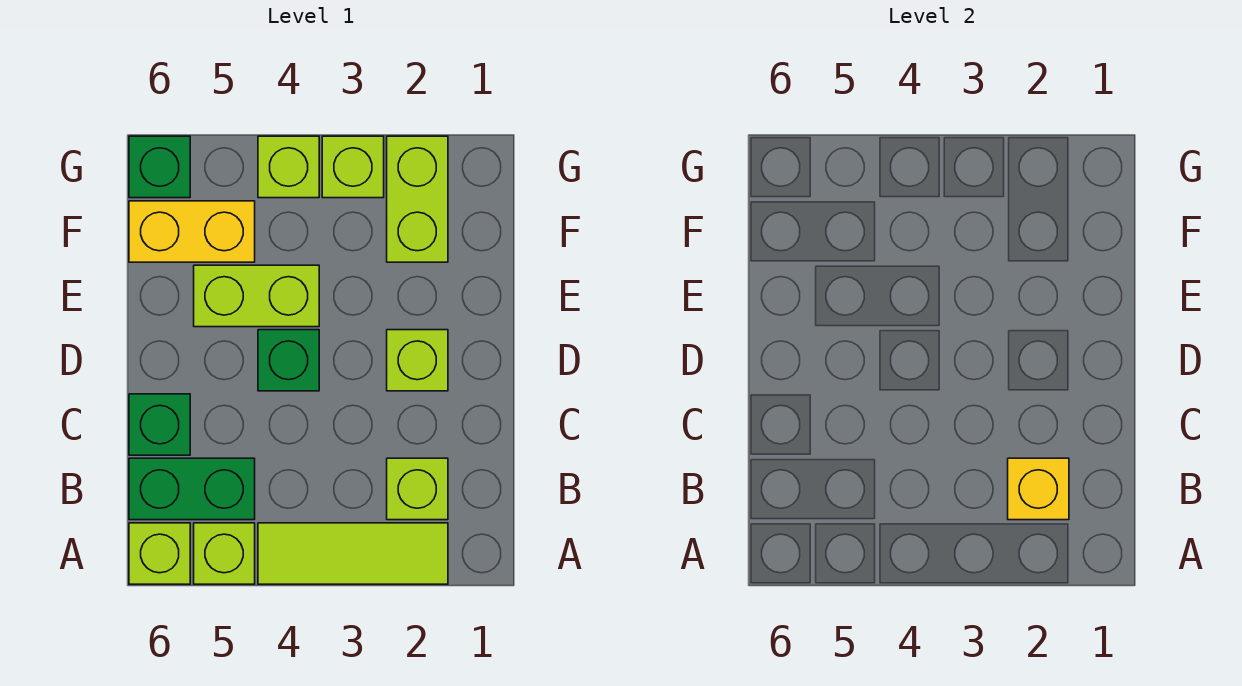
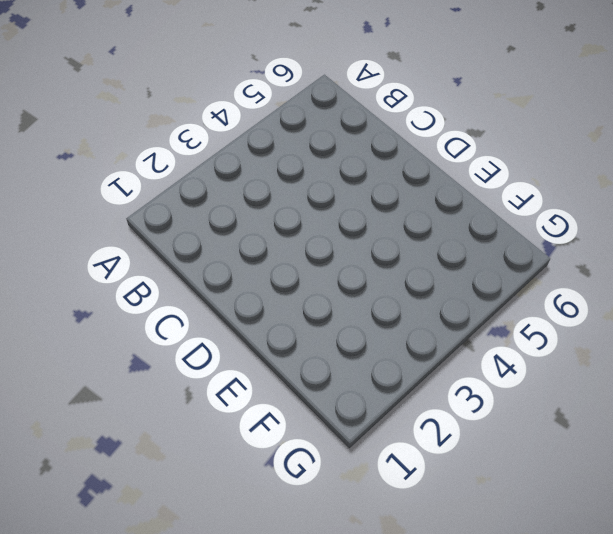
none -> lime 1x3 tile [258,523,448,584]
none -> lime 1x1 brick [194,523,255,584]
none -> lime 1x1 brick [129,523,190,584]

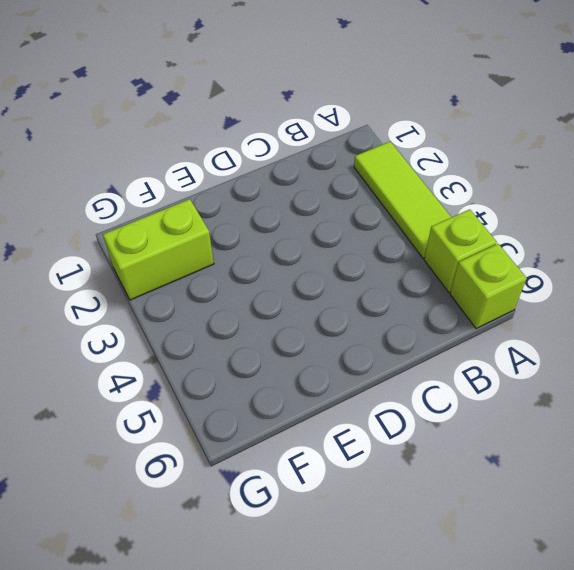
none -> lime 1x1 brick [387,458,448,520]
none -> green 1x2 brick [129,458,255,520]
none -> green 1x1 brick [129,394,190,455]

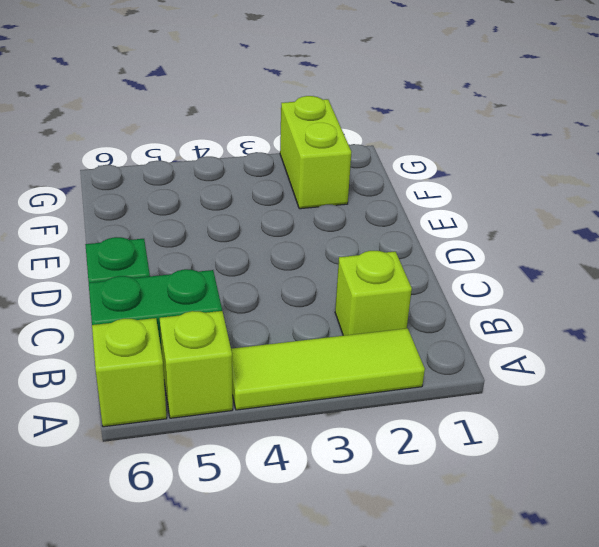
none -> lime 1x1 brick [387,330,448,391]
none -> green 1x1 brick [258,330,319,391]
none -> lime 1x2 brick [194,265,319,327]

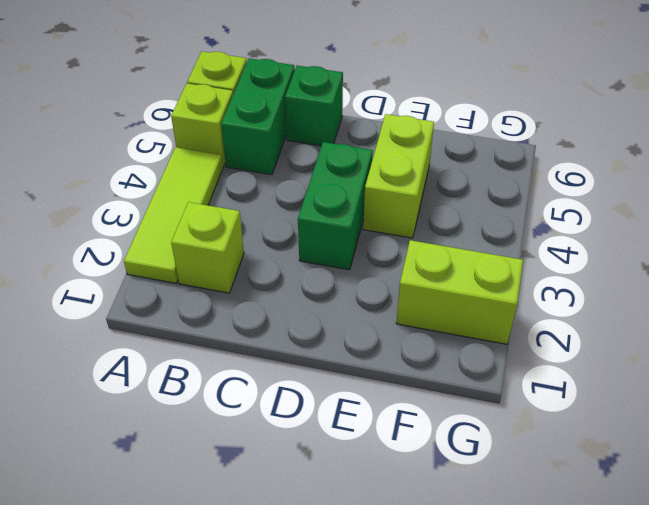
green 1x2 brick [298,142,373,270] -> green 1x1 brick [258,330,319,391]
none -> lime 1x1 brick [387,330,448,391]
none -> yellow 1x2 brick [129,201,255,262]
none -> lime 1x1 brick [322,136,384,198]

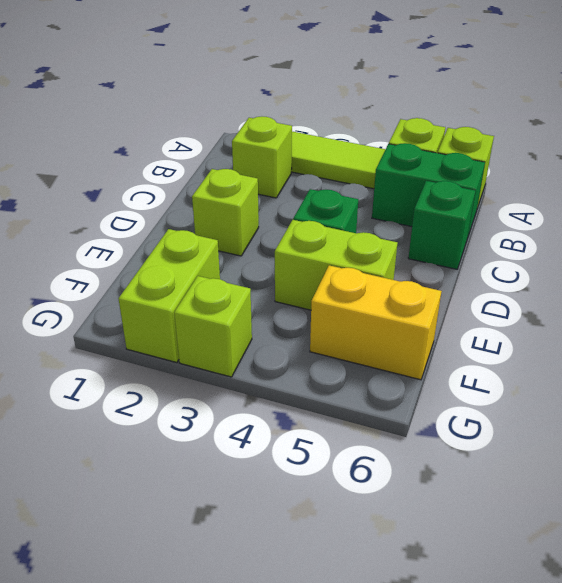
none -> lime 1x1 brick [258,136,319,198]
none -> green 1x1 brick [129,136,190,198]
none -> yellow 1x1 brick [1008,458,1069,520]

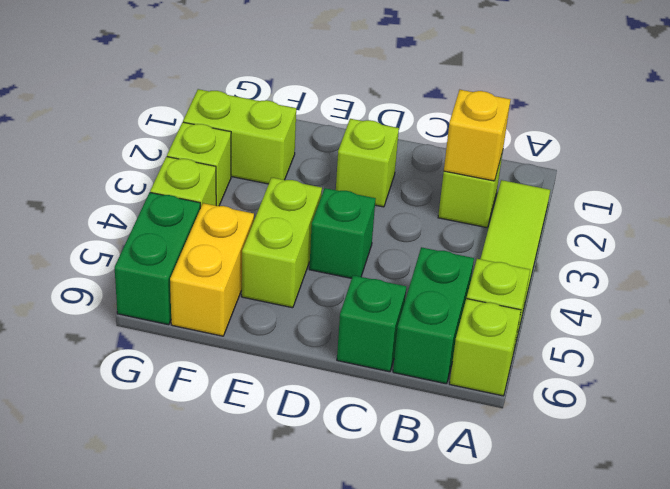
green 1x2 brick [115,193,200,325] -> green 1x1 brick [129,136,190,198]

